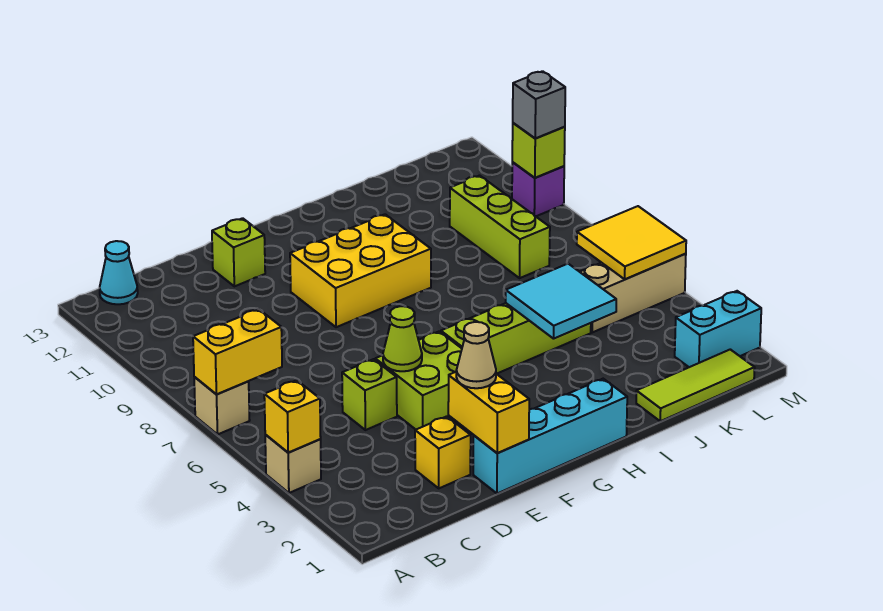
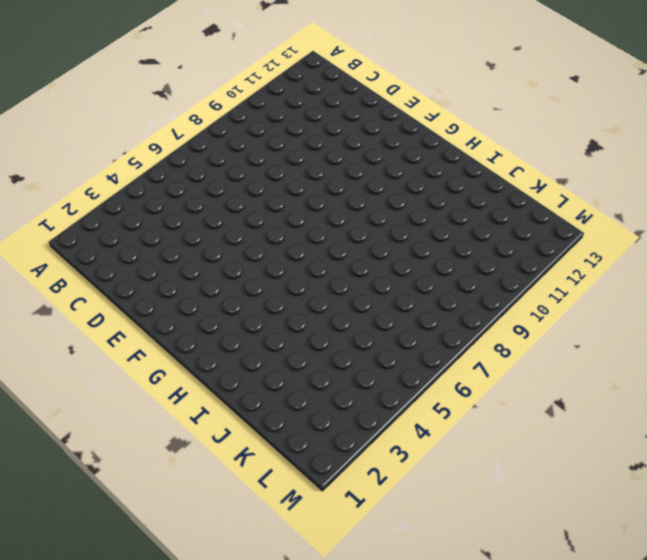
none -> tan 1x1 brick [265,435,321,493]
none -> tan 1x1 brick [194,377,250,434]
none -> cyan 1x1 cone [100,241,138,304]

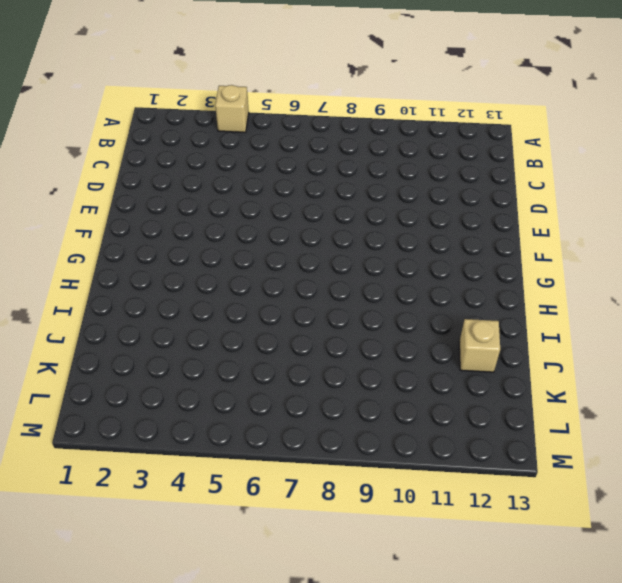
tan 1x1 brick [459,319,500,372] -> tan 1x1 brick moved to [194,377,250,434]
none -> cyan 1x1 cone [100,241,138,304]
none -> yellow 1x1 brick [415,416,471,488]
none -> lime 1x1 brick [342,359,397,430]

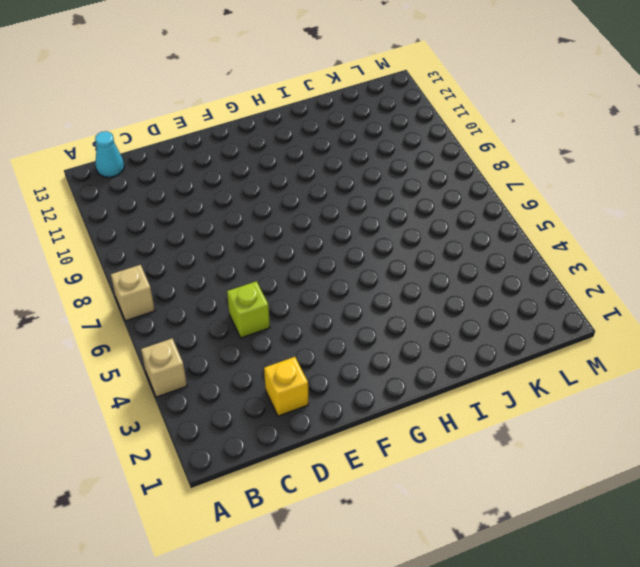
none -> cyan 1x4 brick [473,379,627,494]
none -> lime 2x2 brick [375,331,462,429]
none -> lime 1x1 brick [212,218,265,286]

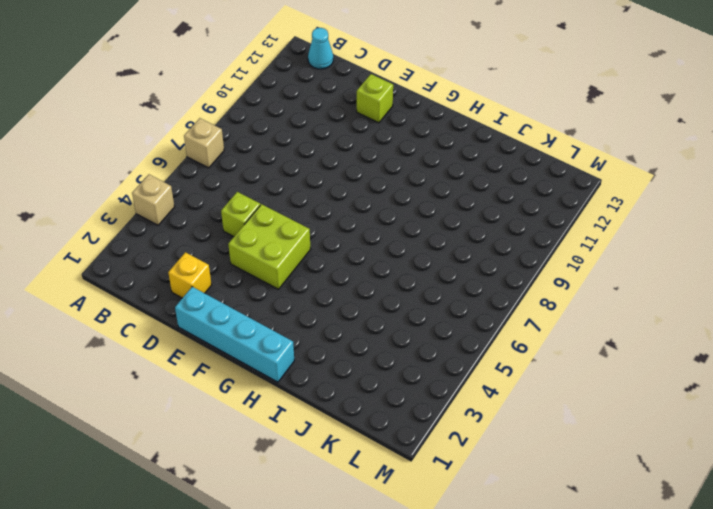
none -> yellow 2x3 brick [290,214,431,327]
none -> lime 1x4 brick [441,303,591,374]
none -> lime 1x3 tile [636,349,755,421]

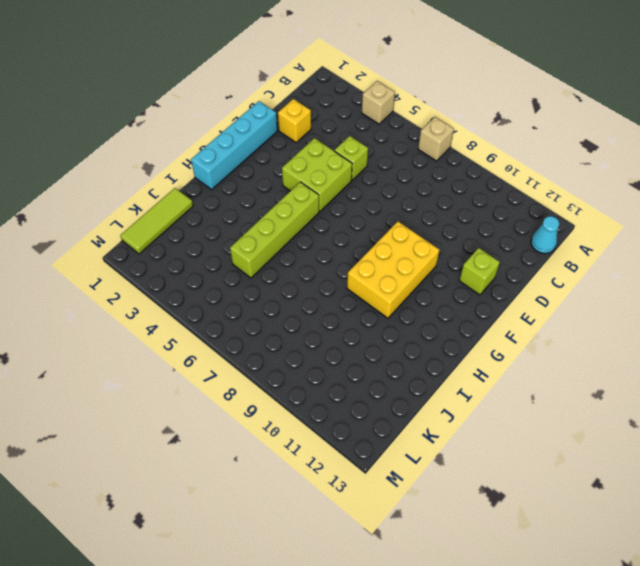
none -> tan 1x3 brick [580,254,686,332]
none -> lime 1x3 brick [450,176,550,278]
none -> cyan 1x2 brick [675,291,761,367]

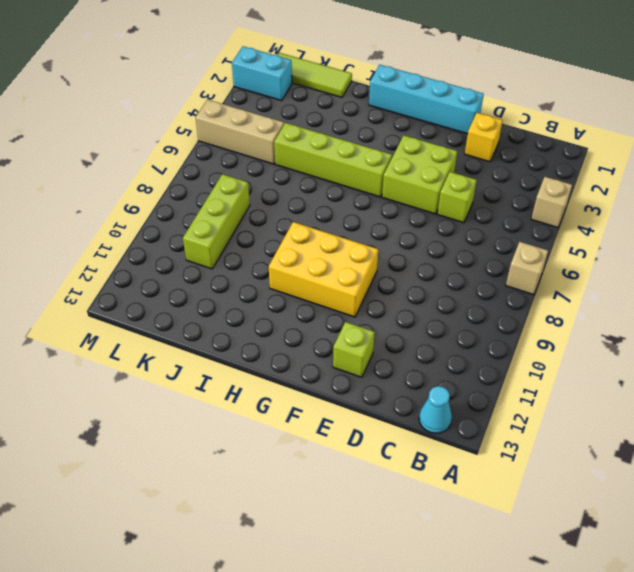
none -> purple 1x1 brick [512,162,564,216]
none -> yellow 1x1 brick [264,380,321,452]
none -> yellow 1x2 brick [193,309,282,394]

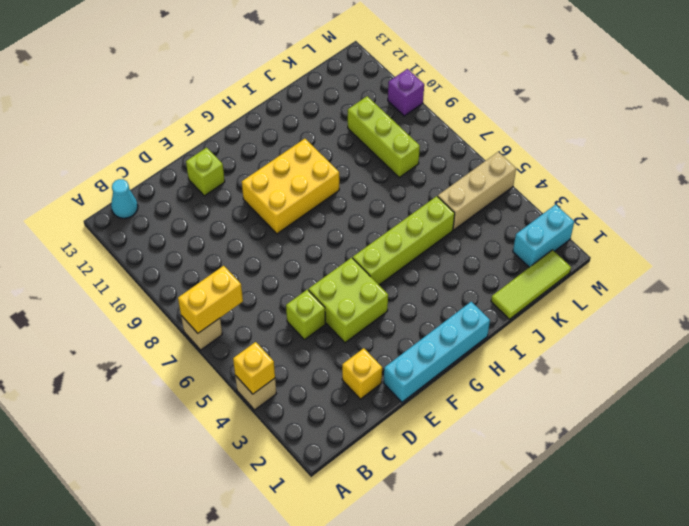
none -> yellow 1x2 brick [448,372,529,453]
none -> lime 1x1 cone [383,306,422,371]
none -> cyan 2x2 tile [506,264,616,339]

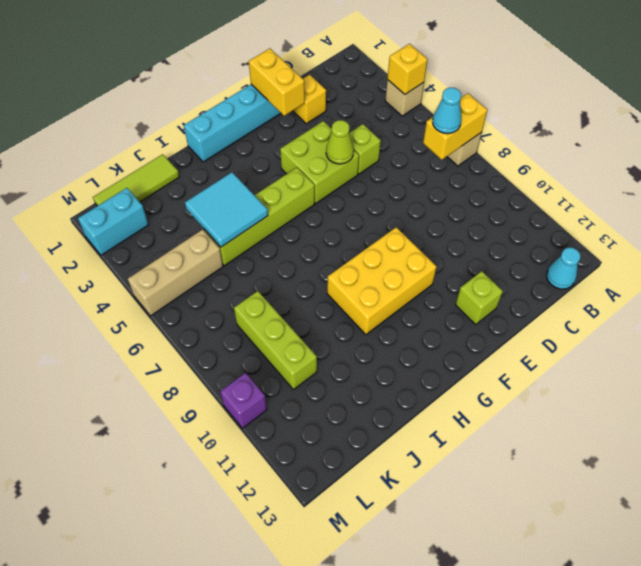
cyan 1x1 cone [433,88,461,134] -> none
none -> yellow 2x2 tile [577,206,686,279]
none -> lime 1x1 brick [512,123,565,178]
none -> tan 1x1 cone [456,322,496,388]

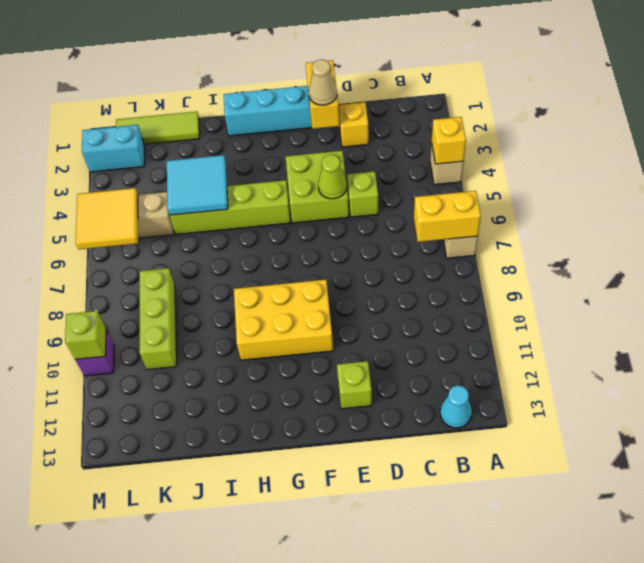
none -> grey 1x1 brick [513,71,565,138]

